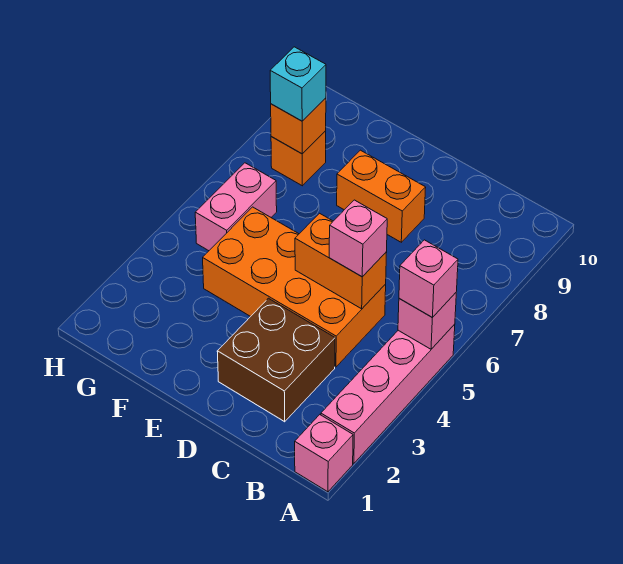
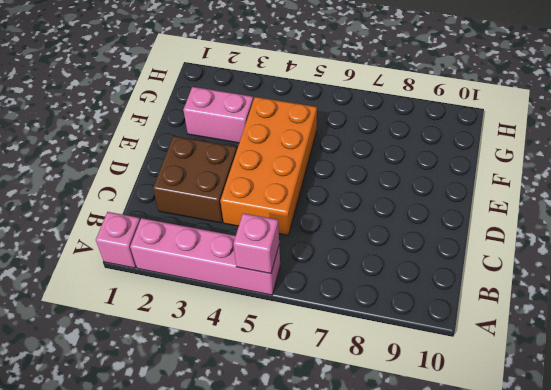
pink 1x2 brick [184,87,253,143] -> pink 1x2 brick moved to [195,163,277,251]
none -> orange 1x2 brick [337,150,426,242]
none -> orange 1x1 brick [271,131,326,186]
none -> orange 1x2 brick [295,213,387,309]

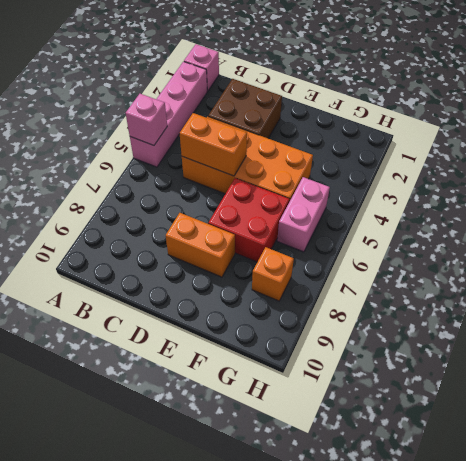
red 2x2 brick [208,178,289,262] -> none
none -> orange 1x1 brick [271,98,326,154]
none -> pink 1x1 brick [399,240,458,318]
none -> pink 1x1 brick [329,200,387,277]

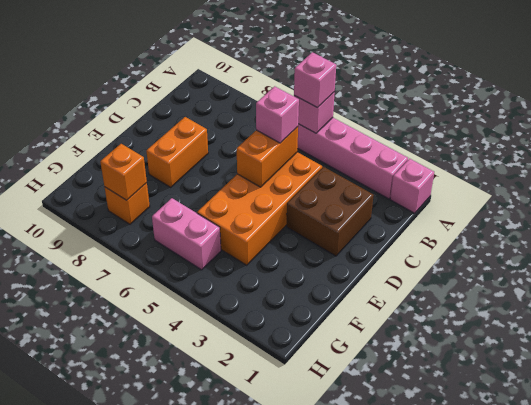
none -> cyan 1x1 brick [270,47,326,121]

